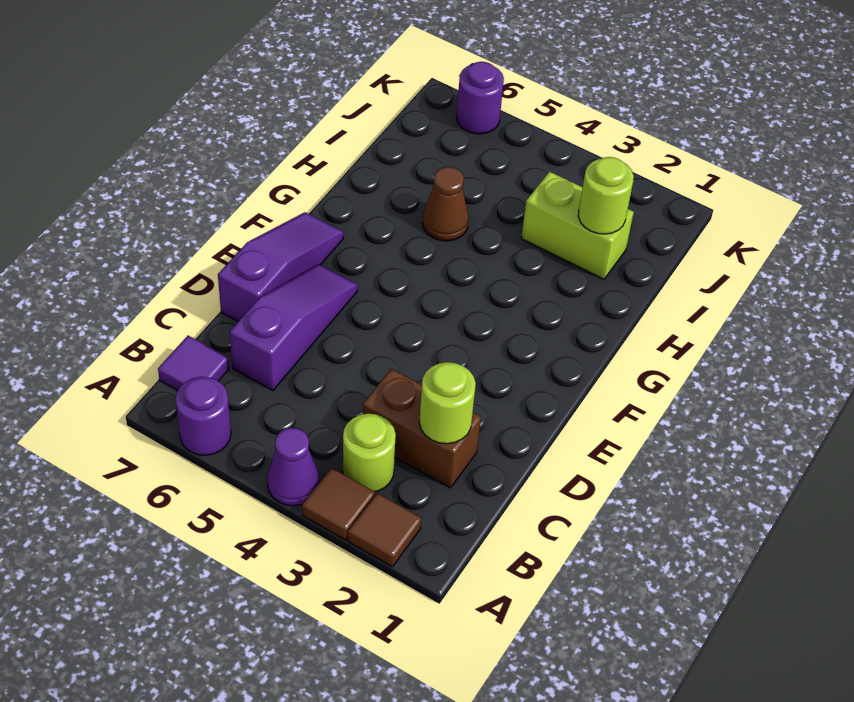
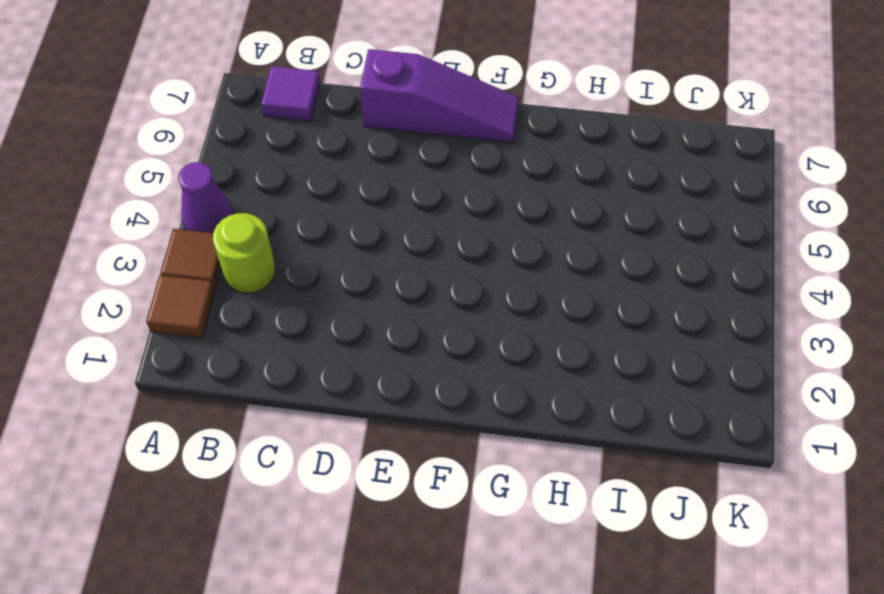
none -> purple 1x1 round brick [175,377,231,455]
none -> brown 1x2 brick [363,369,481,488]
none -> purple 1x3 slope [230,264,358,391]

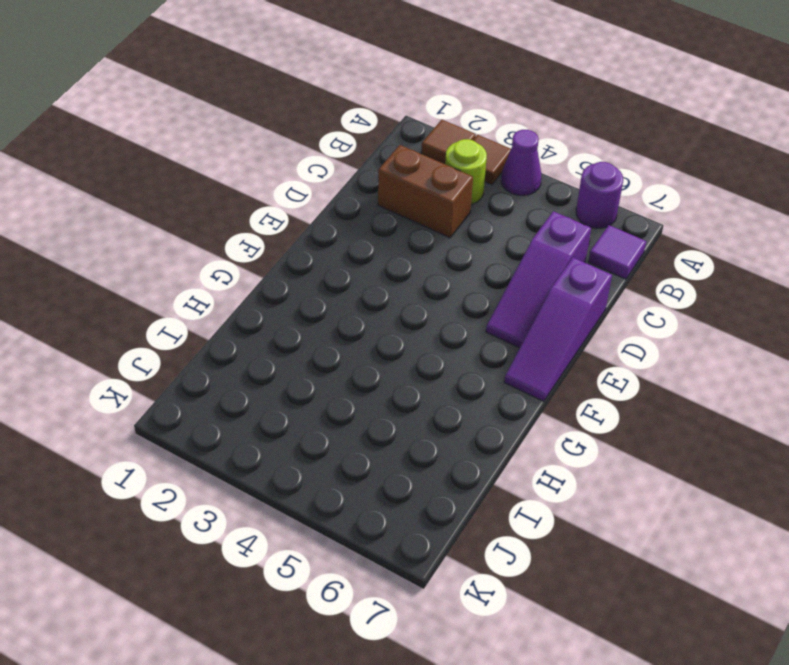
none -> brown 1x1 cone [422,167,469,241]
none -> lime 1x2 brick [521,172,634,279]
none -> purple 1x1 round brick [456,62,504,134]

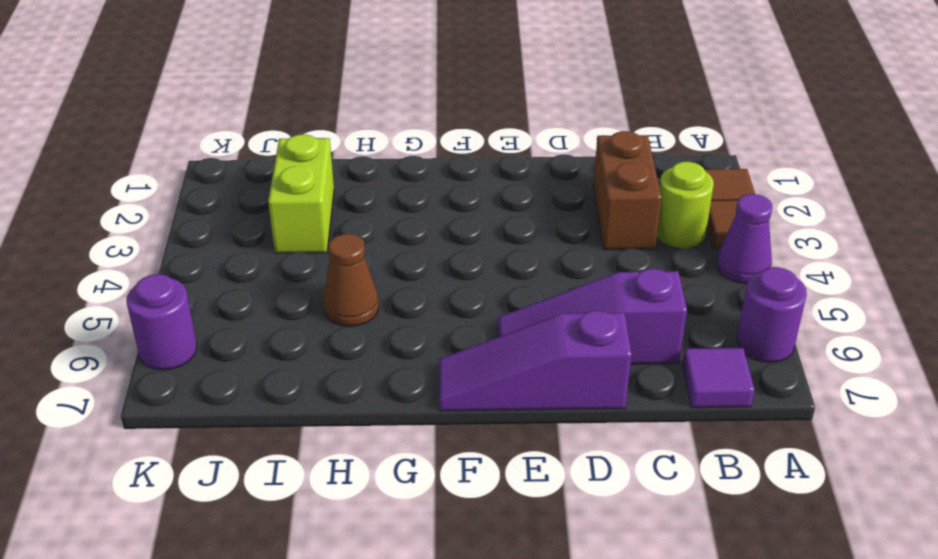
none -> lime 1x1 round brick [419,362,476,444]
none -> lime 1x1 round brick [578,157,634,234]

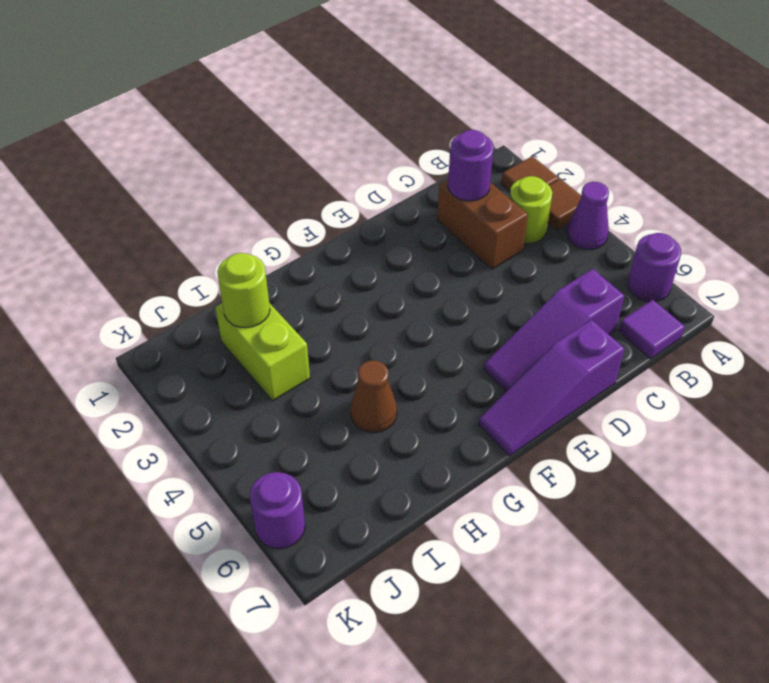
purple 1x1 round brick [448,130,494,201] -> lime 1x1 round brick [419,362,476,444]

